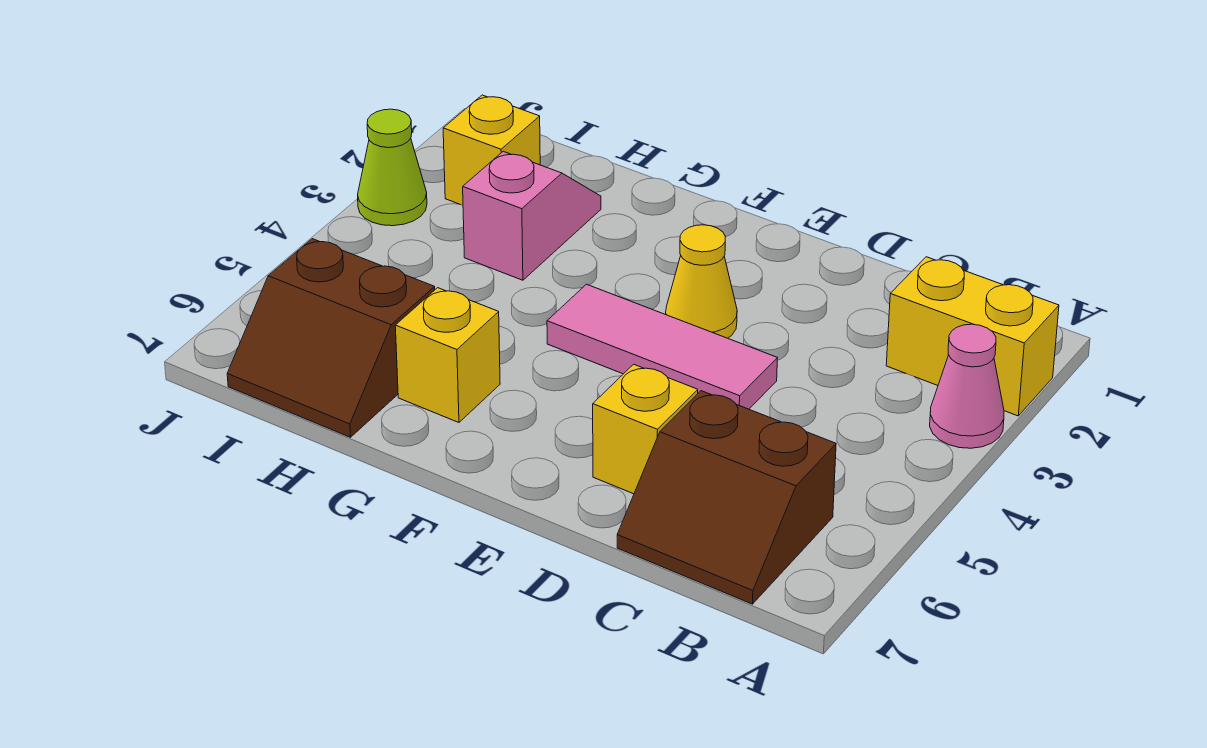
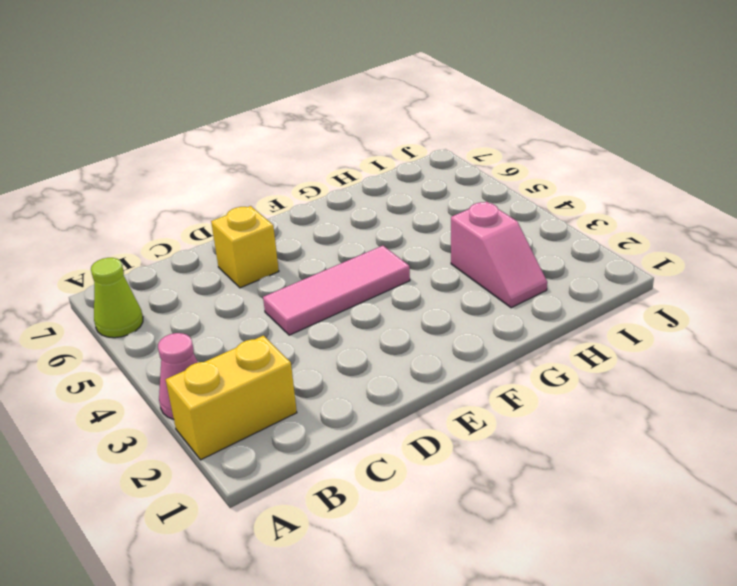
lime 1x1 cone [91,258,143,338] -> lime 1x1 cone moved to [358,109,427,226]
none -> brown 2x2 slope [617,391,836,604]
none -> yellow 1x1 cone [666,225,737,338]

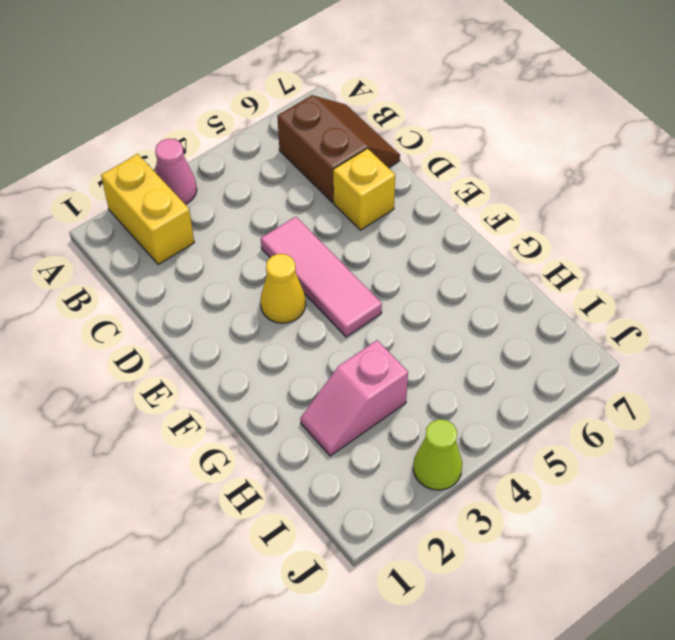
none -> yellow 1x1 brick [395,288,500,422]
none -> brown 2x2 slope [227,239,435,437]

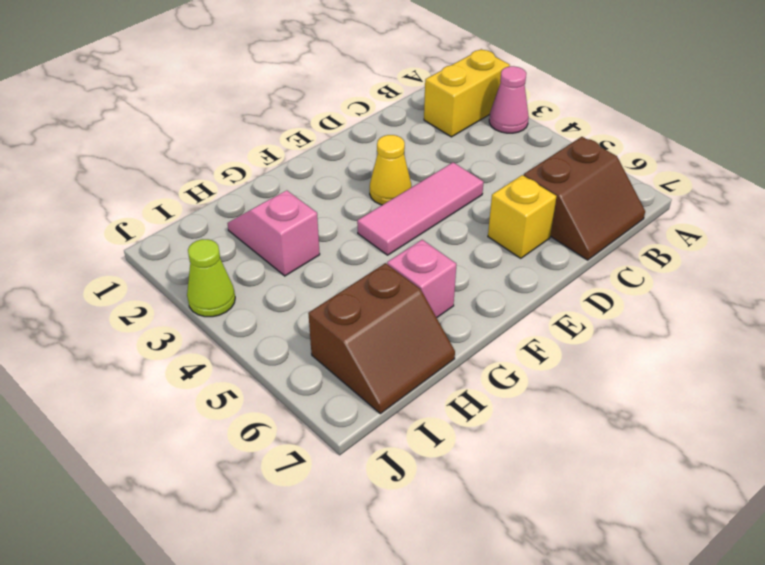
pink 1x1 brick [387,240,456,318] -> yellow 1x1 brick [395,288,500,422]
none -> yellow 1x1 brick [443,95,540,205]

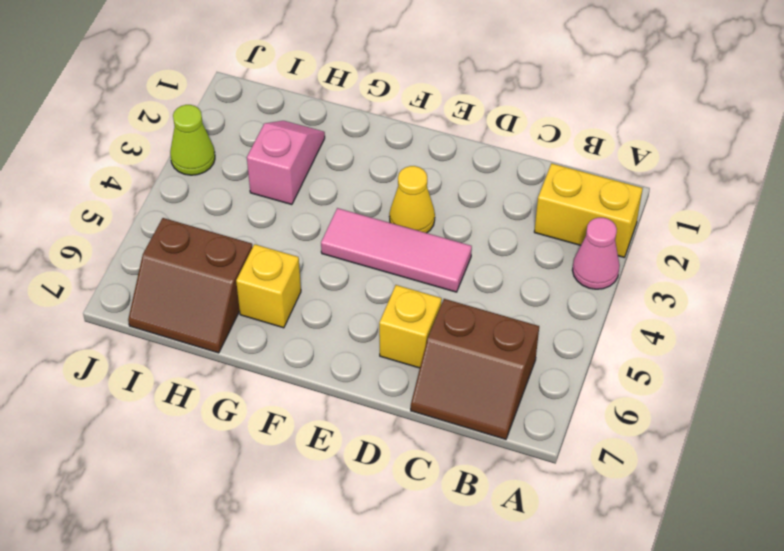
none -> yellow 1x1 brick [443,95,540,205]

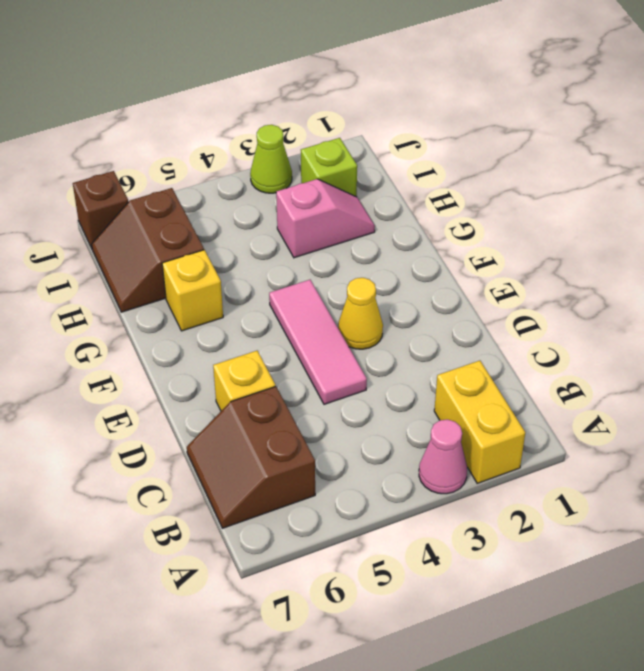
lime 1x1 brick [301,138,357,197] -> yellow 1x1 brick [443,95,540,205]
brown 1x1 brick [73,171,128,248] -> none

